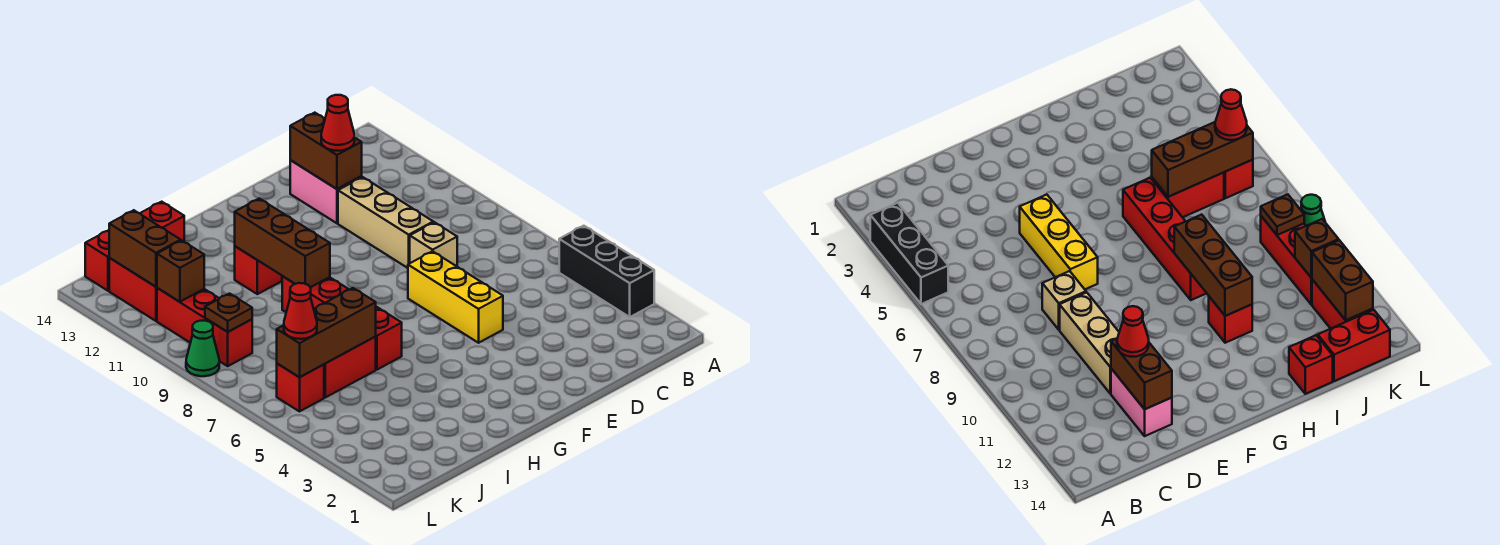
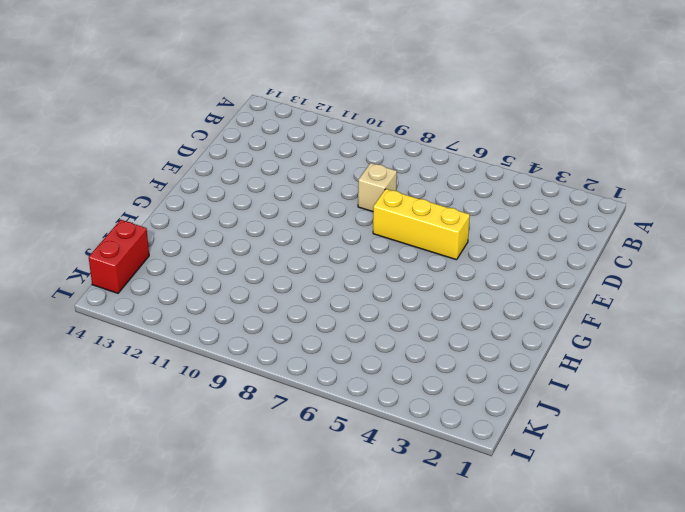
none -> black 1x3 brick [559,226,654,317]
none -> tan 1x3 brick [338,177,433,268]
none -> pink 1x2 brick [290,160,362,223]

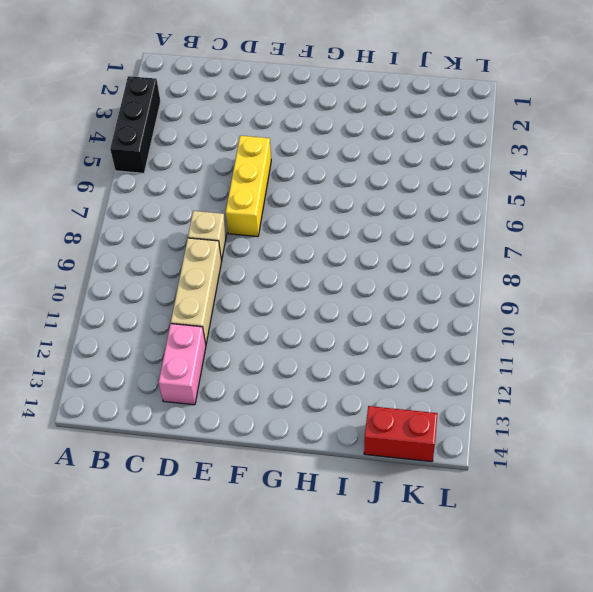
none -> red 1x4 brick [282,276,402,370]
none -> red 1x1 brick [235,246,282,294]
none -> red 1x2 brick [324,336,376,397]

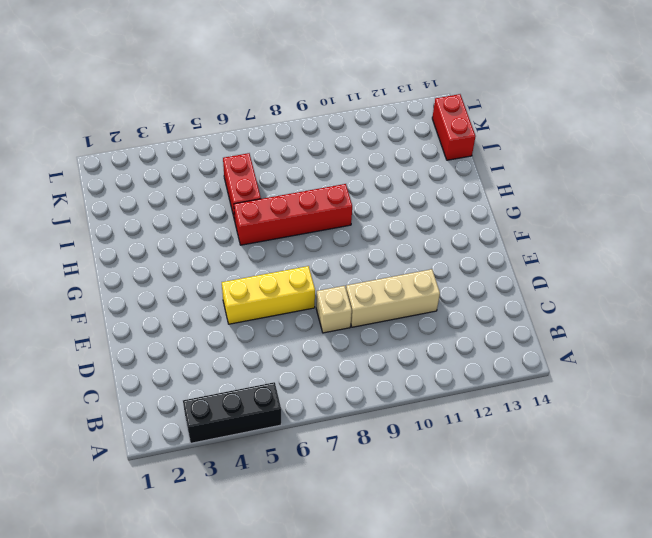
none -> pink 1x2 brick [290,160,362,223]
none -> red 1x1 brick [235,246,282,294]
none -> red 1x1 brick [140,202,184,241]

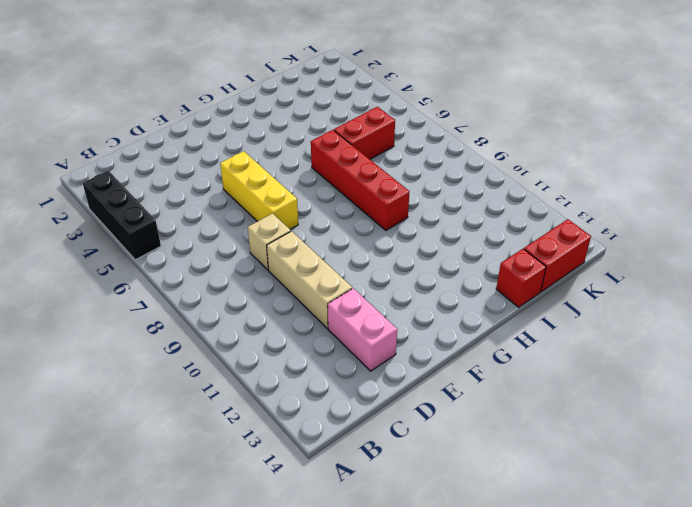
none -> red 1x1 brick [235,246,282,294]
none -> red 1x1 brick [277,364,324,411]
none -> red 1x3 brick [157,288,252,366]

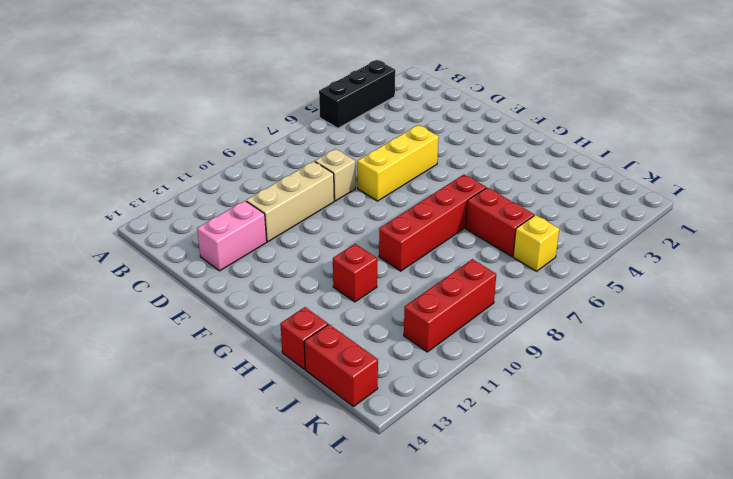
yellow 1x1 brick [513,215,559,271] -> red 1x1 brick [277,364,324,411]
none -> red 1x2 brick [109,258,157,321]
none -> green 1x1 cone [186,321,219,376]
none -> brown 1x2 brick [290,113,362,189]

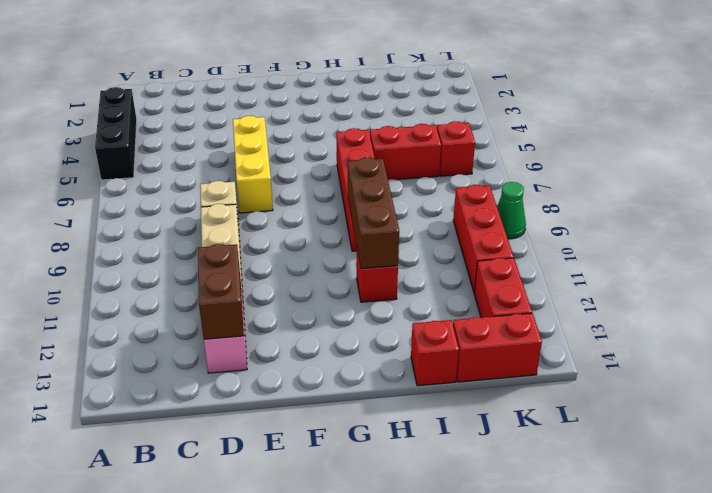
none -> brown 1x3 brick [277,288,376,377]
none -> brown 1x1 plate [205,294,252,332]
none -> brown 1x1 brick [157,240,204,302]

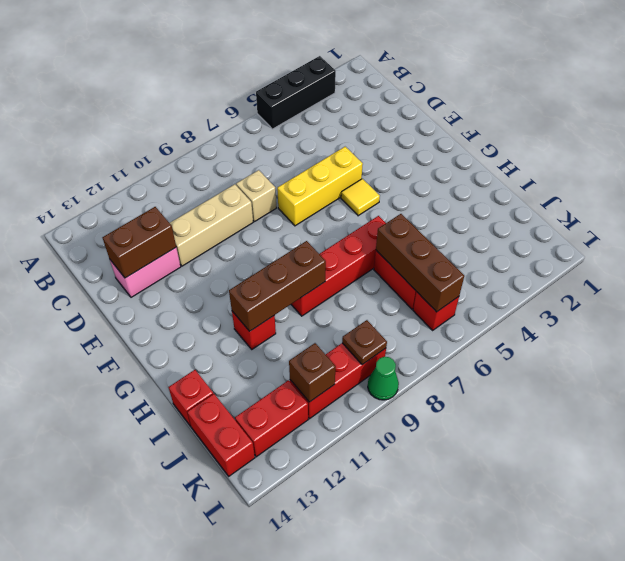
yellow 1x1 tile [341,179,380,216] -> none
none -> brown 1x2 brick [109,210,181,287]
none -> red 1x1 cone [321,95,354,151]
none -> red 1x1 cone [284,283,317,339]

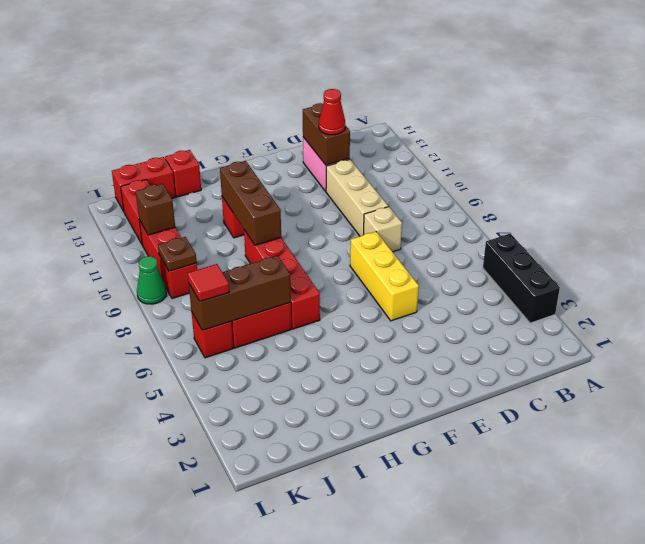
red 1x1 tile [188,264,229,302] -> red 1x1 cone [284,283,317,339]
none -> brown 1x2 brick [109,210,181,287]

